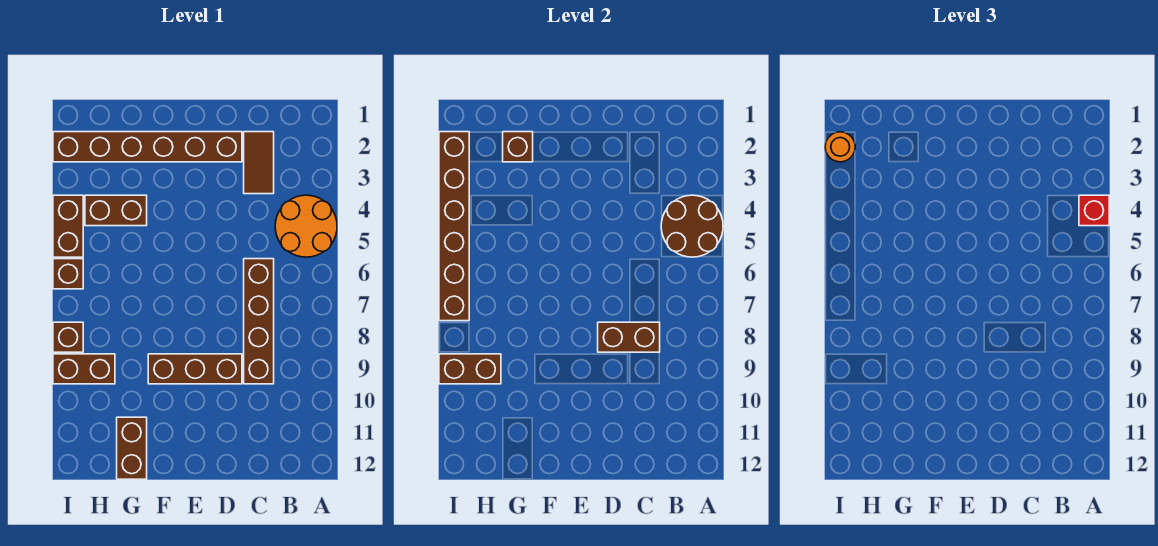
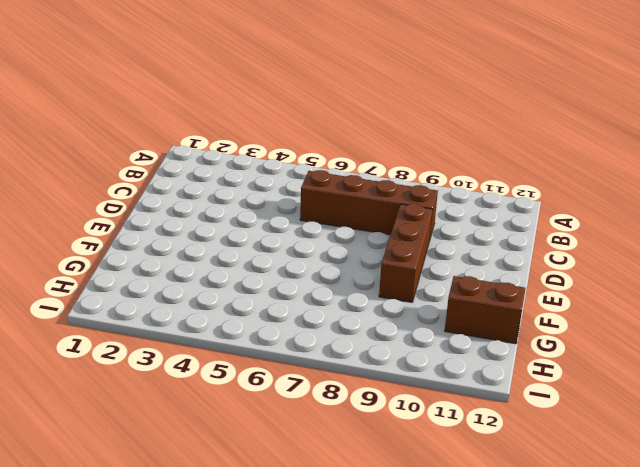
none -> orange 2x2 round brick [275,195,337,257]
none -> brown 1x2 tile [244,132,274,194]
none -> brown 1x6 brick [53,132,242,162]

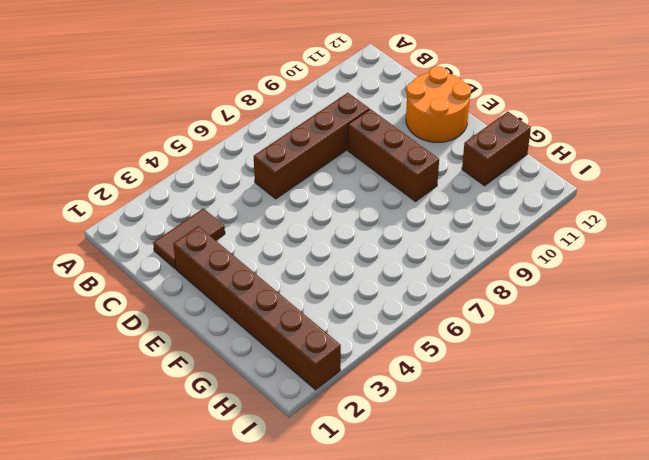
orange 2x2 round brick [406,66,471,142] -> orange 2x2 round brick moved to [275,195,337,257]
none -> brown 1x2 brick [85,195,147,226]
none -> brown 1x2 brick [53,354,115,384]
none -> brown 1x2 brick [53,195,83,257]

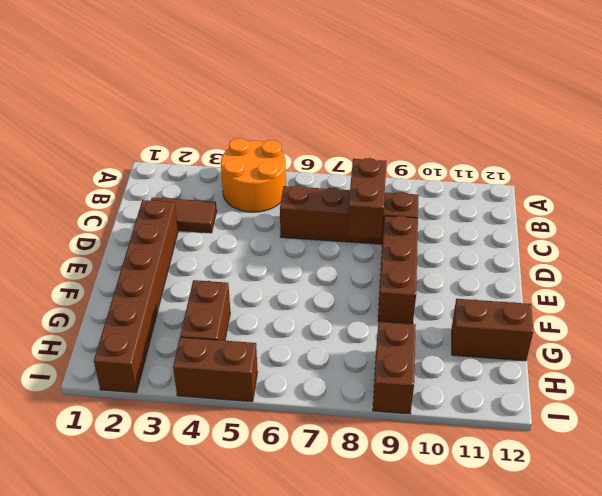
none -> brown 1x1 brick [53,259,83,289]
none -> brown 1x1 brick [53,322,83,352]
none -> brown 2x2 round brick [661,195,723,257]

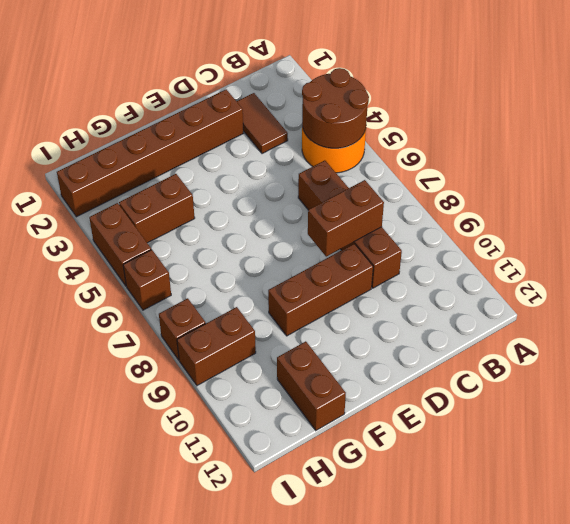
none -> brown 1x1 brick [503,132,533,162]
none -> brown 1x2 brick [439,354,501,384]
none -> brown 1x6 brick [439,132,469,321]

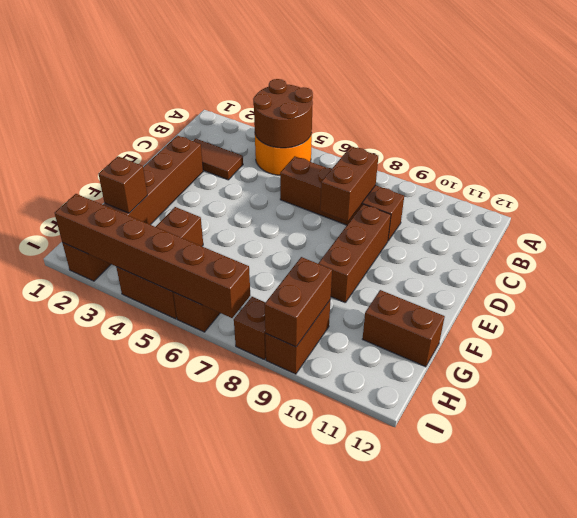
none -> red 1x1 brick [1079,195,1109,226]
none -> orange 1x1 round brick [825,132,855,162]

